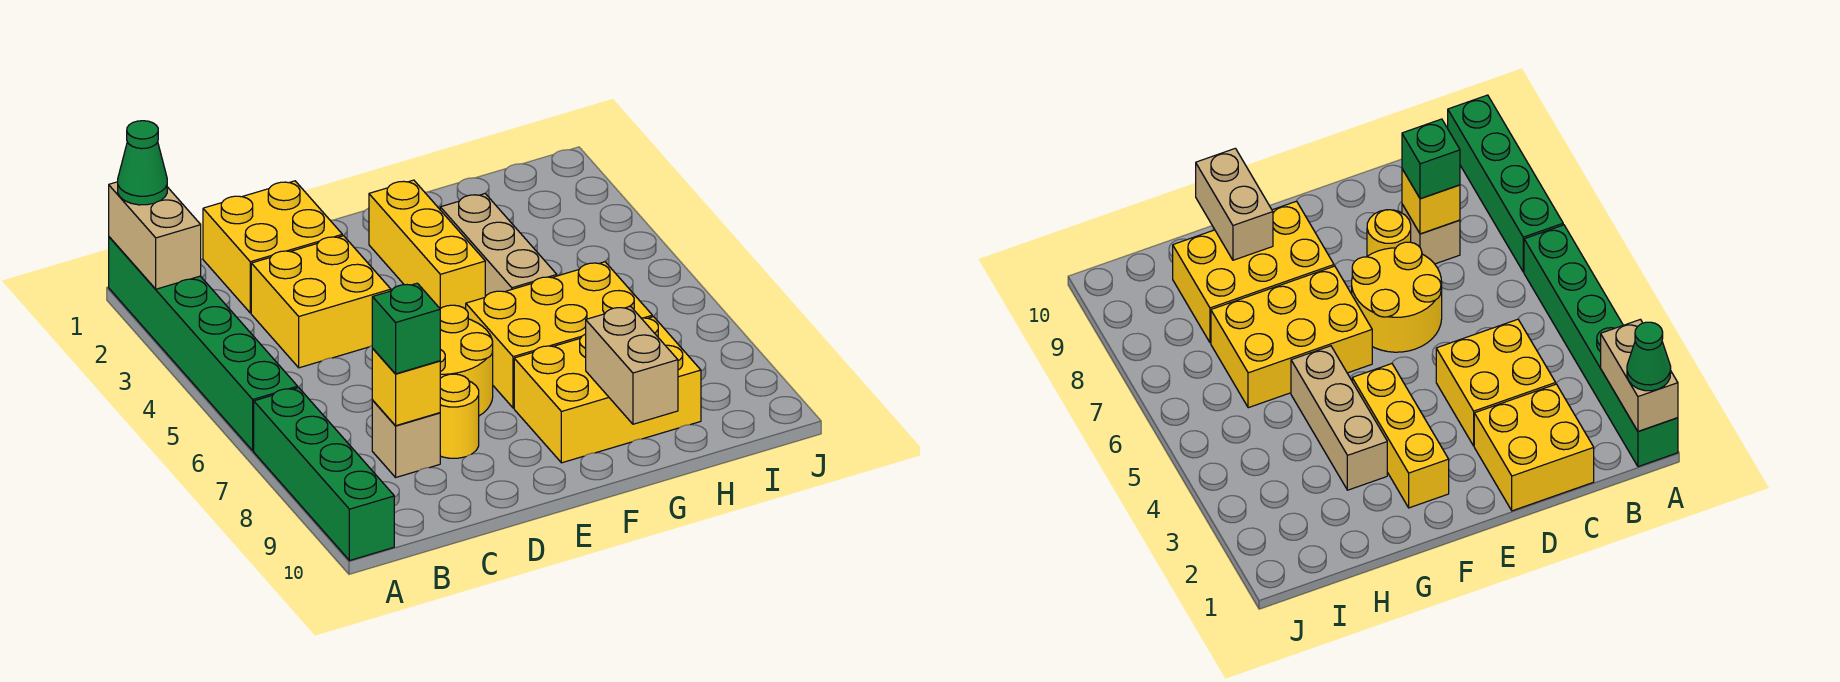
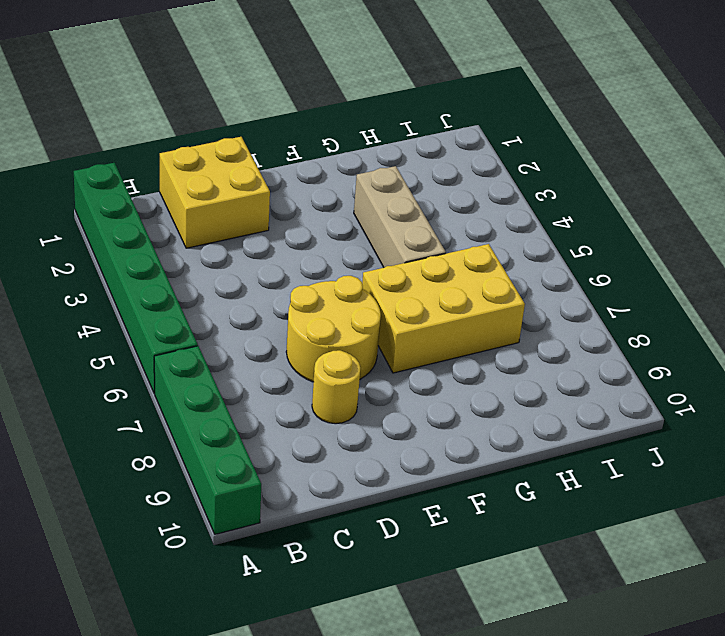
none -> yellow 2x2 brick [251,236,391,368]
none -> tan 1x1 brick [372,401,440,477]
none -> yellow 1x3 brick [369,180,485,309]

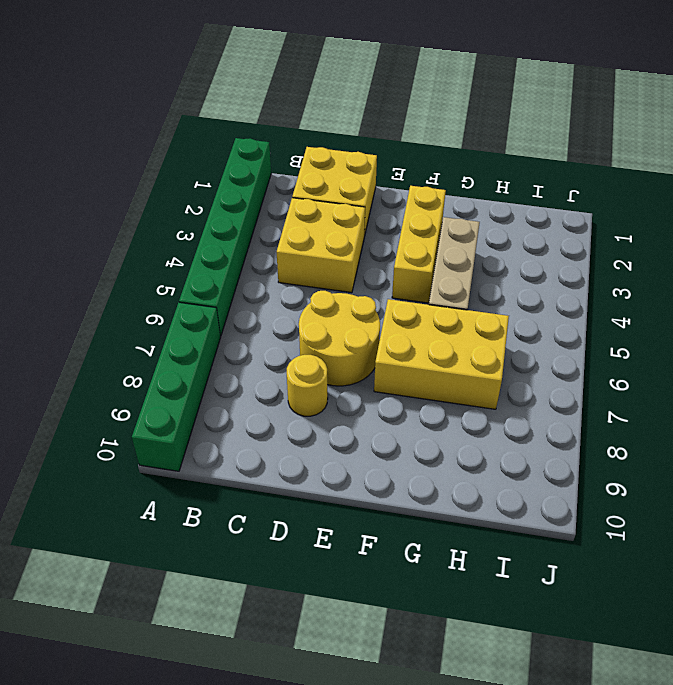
none -> tan 1x1 brick [372,401,440,477]
none -> yellow 2x3 brick [514,317,701,463]
none -> tan 1x2 brick [109,182,201,289]

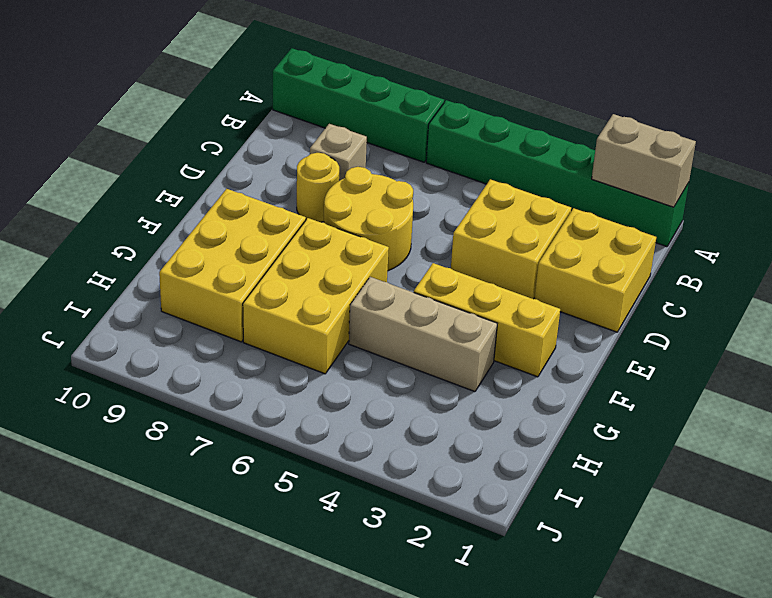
none -> yellow 1x1 brick [372,349,440,426]
none -> tan 1x2 brick [586,306,678,424]
none -> green 1x1 cone [118,121,167,205]

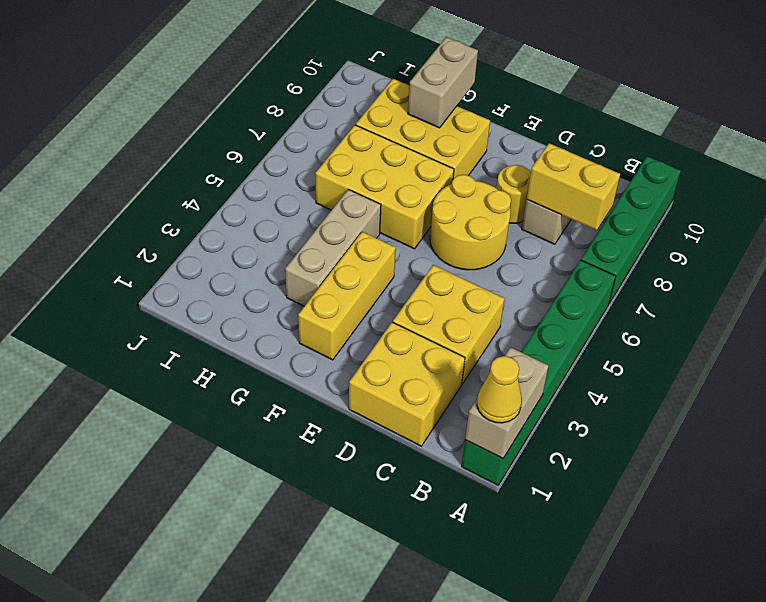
yellow 1x1 cone [477,356,522,423] -> green 1x1 cone [118,121,167,205]
yellow 1x2 brick [527,143,620,230] -> yellow 1x1 brick [372,349,440,426]
none -> green 1x1 brick [372,283,440,374]

